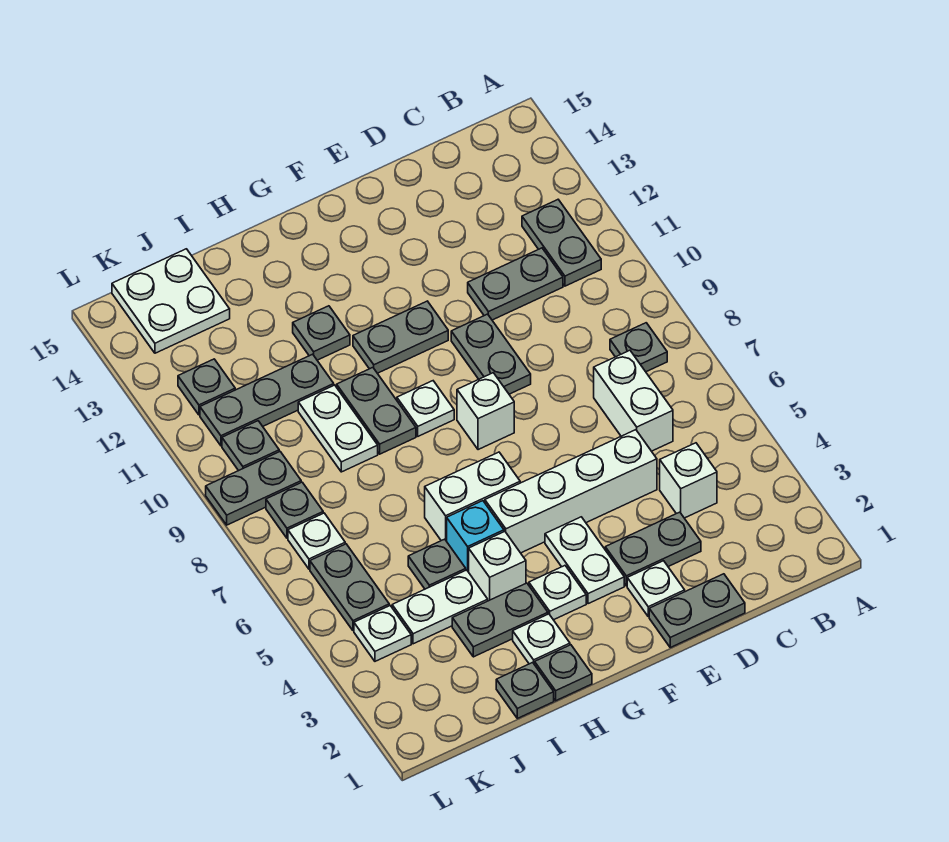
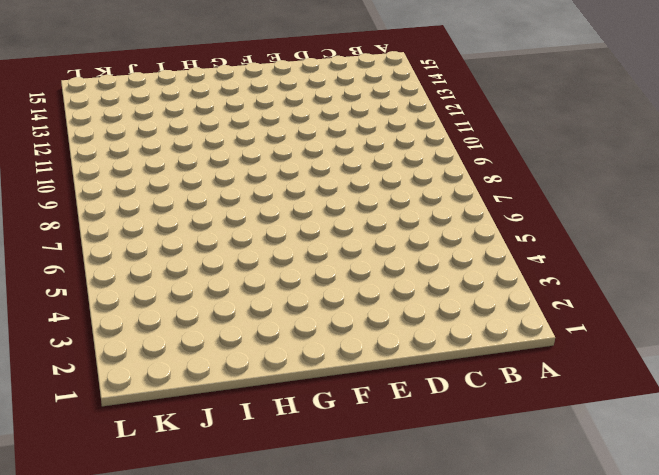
none -> grey 1x1 plate [610,323,667,372]
none -> grey 1x2 plate [522,200,601,286]
none -> white 1x1 brick [660,443,717,518]
none -> white 1x2 brick [594,350,673,451]

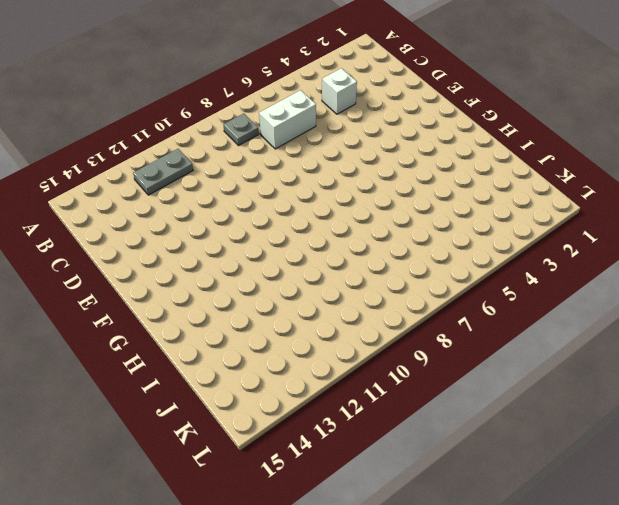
none -> grey 1x2 plate [468,248,563,320]
none -> grey 1x2 plate [649,574,745,647]
none -> grey 1x2 plate [605,512,701,586]
none -> white 1x4 brick [485,430,657,553]

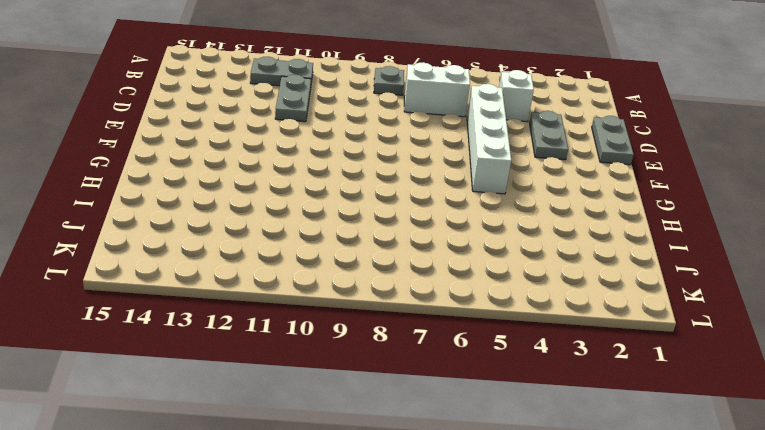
none -> white 1x1 plate [627,561,685,617]
none -> grey 1x2 plate [451,314,531,394]
none -> white 1x2 plate [545,517,624,604]
none -> white 1x1 brick [457,373,514,450]

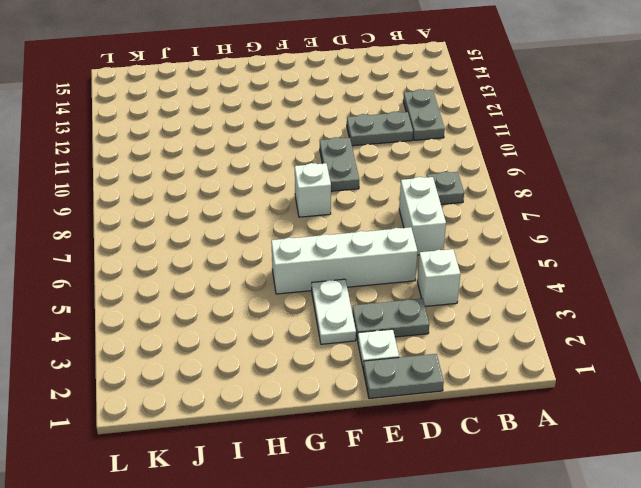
none -> grey 1x2 plate [353,301,448,373]
none -> white 1x1 plate [529,566,586,620]
none -> white 1x2 brick [425,452,520,541]
none -> white 1x1 plate [397,381,454,436]

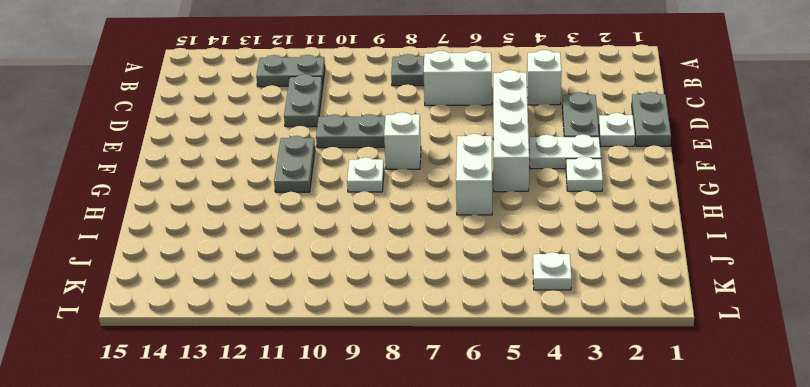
none -> grey 1x1 plate [535,645,592,701]
none -> white 1x1 plate [513,614,570,665]
none -> grey 1x2 plate [452,583,548,657]
none -> white 1x1 brick [469,532,526,601]

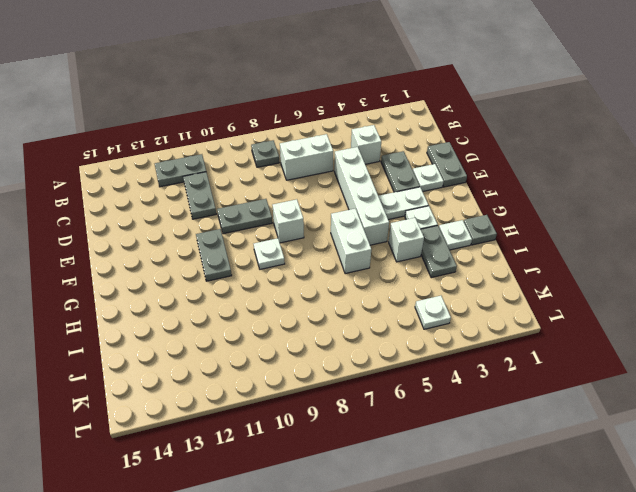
none -> cyan 1x1 brick [447,501,504,572]
none -> grey 1x2 plate [337,368,416,454]
none -> grey 1x1 plate [293,306,350,360]
none -> grey 1x1 plate [496,662,554,718]

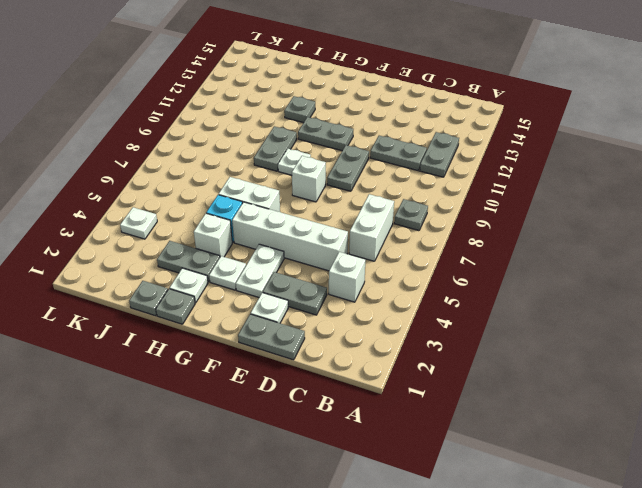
none -> white 1x2 plate [392,570,488,644]
none -> grey 1x1 plate [408,539,466,589]
none -> white 1x2 plate [298,385,378,472]
none -> grey 1x3 plate [200,354,334,446]

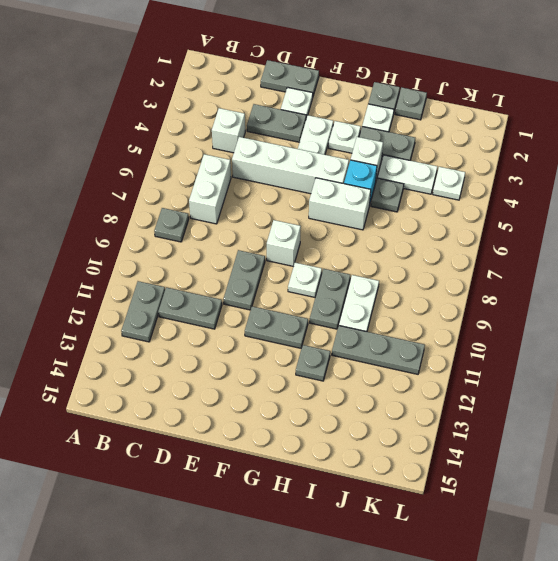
none -> white 2x2 plate [112,249,230,353]
none -> grey 1x2 plate [310,544,389,631]
none -> white 1x1 plate [288,513,345,569]
none -> grey 1x1 plate [266,482,323,538]

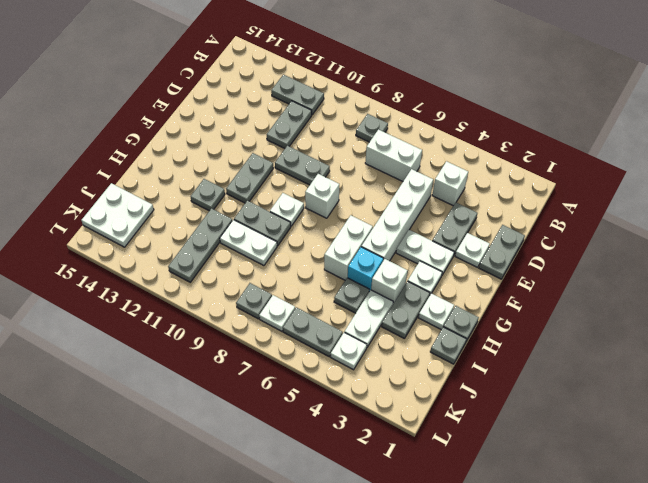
none -> grey 1x2 plate [206,452,301,525]
none -> grey 1x1 plate [222,421,279,471]
none -> grey 1x1 plate [178,359,235,415]

